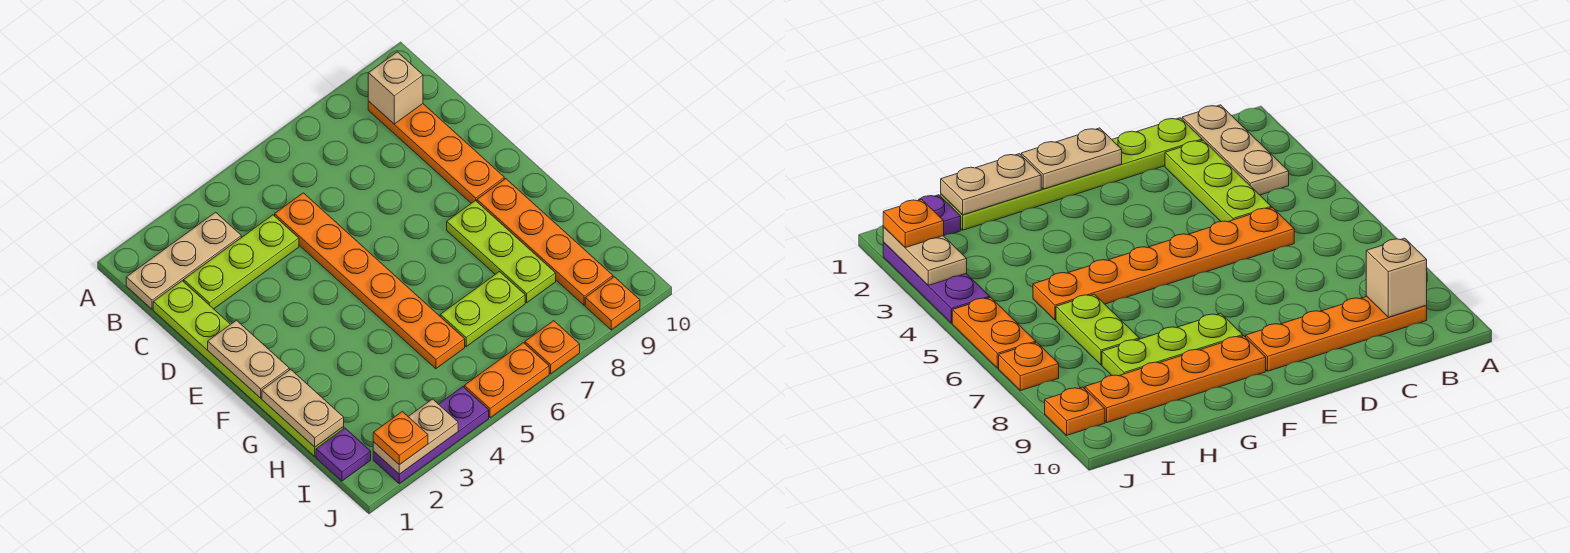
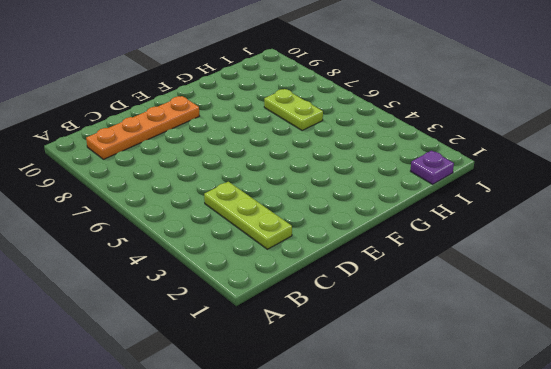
none -> tan 1x3 plate [126,212,241,309]
none -> lime 1x6 plate [153,281,344,456]
none -> orange 1x6 plate [275,193,465,369]

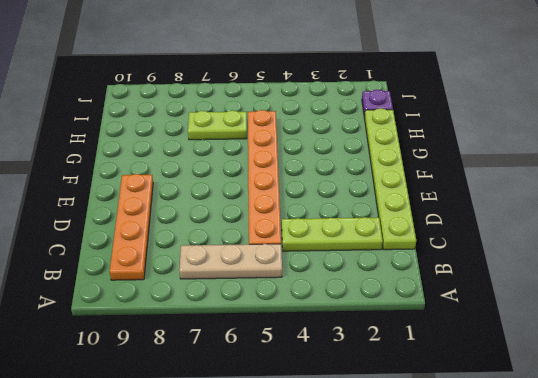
tan 1x3 plate [179,244,282,279] -> tan 1x3 plate moved to [126,212,241,309]
none -> lime 1x3 plate [447,200,556,303]
none -> orange 1x4 plate [477,179,613,305]
none -> purple 1x3 plate [373,387,489,484]

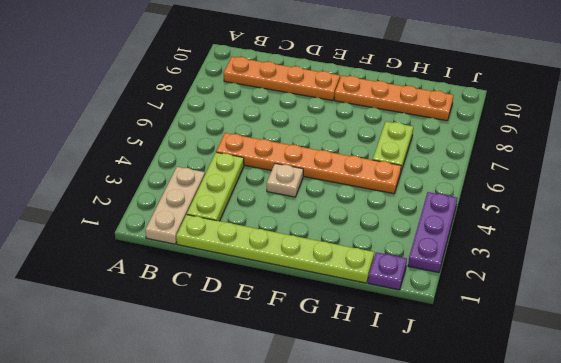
tan 1x1 plate [267,163,303,197] -> none
none -> lime 1x3 plate [447,200,556,303]
none -> orange 1x2 plate [464,343,549,418]
none -> orange 1x1 plate [525,321,580,374]

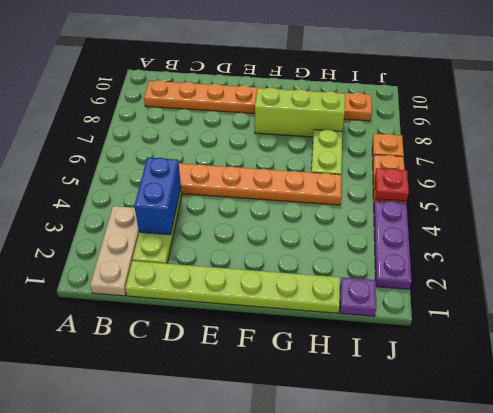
blue 1x2 brick [134,157,181,235] -> none
lime 1x3 brick [255,88,345,137] -> lime 1x3 plate [447,200,556,303]
red 1x1 plate [375,168,409,201] -> none
none -> orange 1x1 plate [585,277,640,330]
none -> tan 1x1 brick [368,52,423,124]
none -> tan 1x2 plate [208,320,289,398]

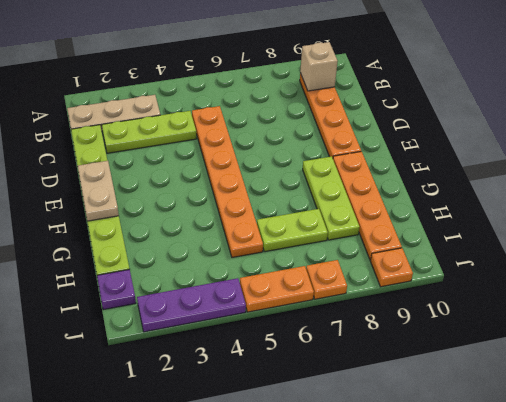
none -> tan 1x2 plate [262,369,344,447]
none -> tan 1x2 plate [373,399,458,474]
none -> orange 1x1 plate [373,411,428,465]

